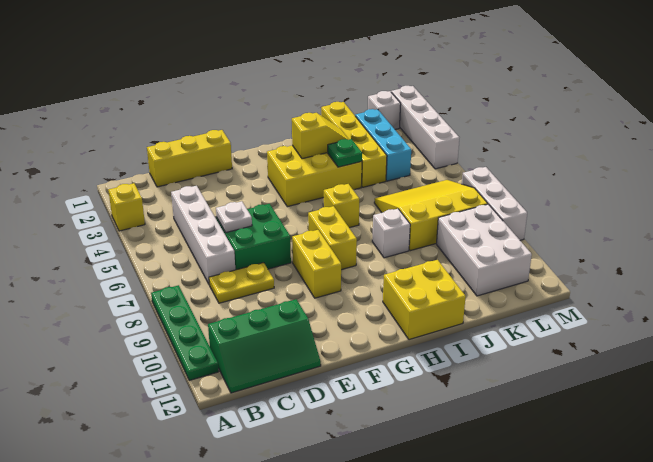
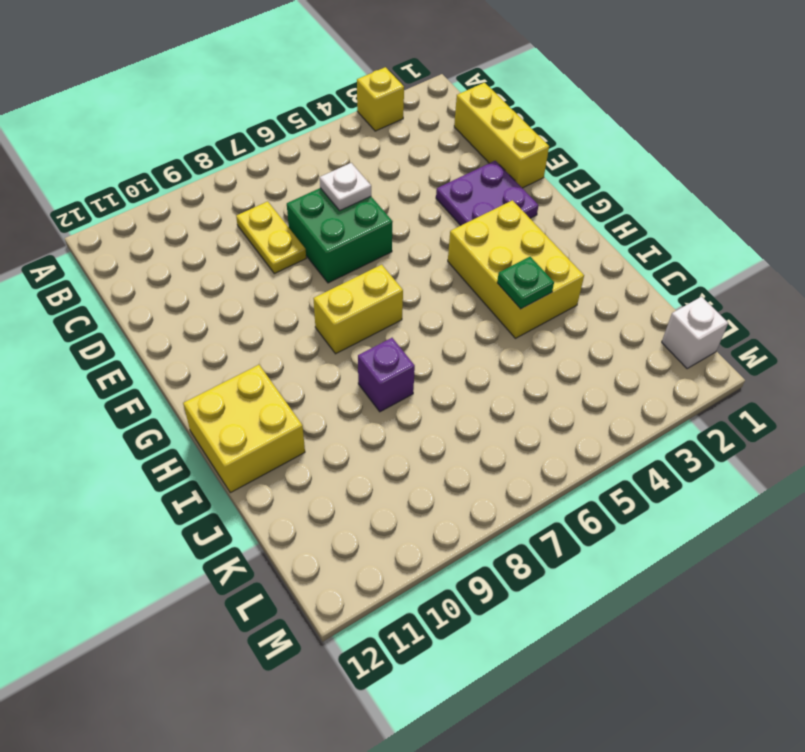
purple 2x2 plate [436,161,539,225] -> none
purple 1x1 brick [358,338,415,412] -> white 1x1 brick [372,209,410,258]
none -> green 1x4 plate [151,285,219,380]
none -> green 2x3 slope [208,299,321,393]
none -> white 1x4 brick [171,186,235,285]

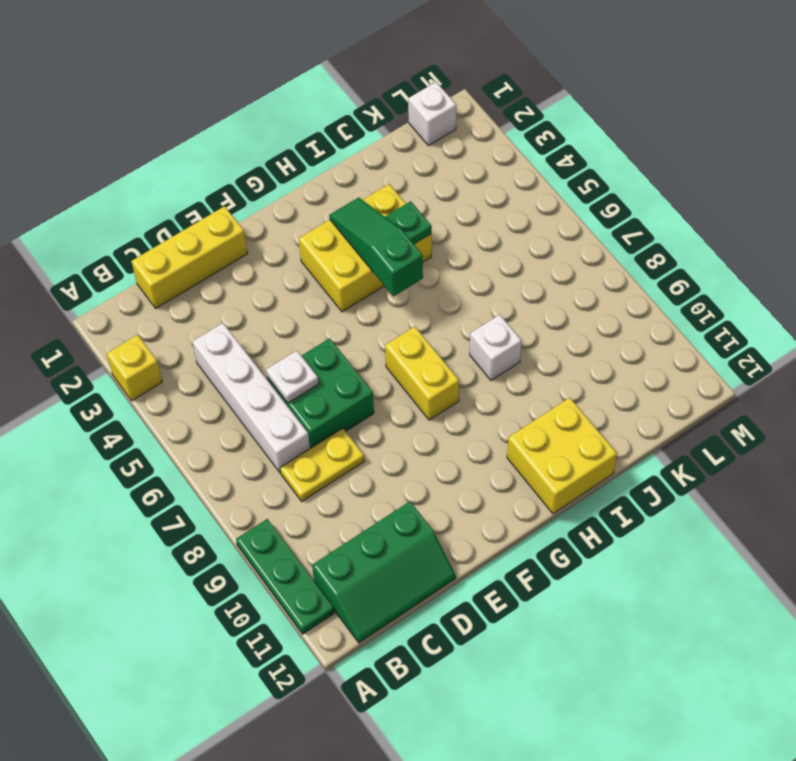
green 1x3 plate [236,519,334,634] -> green 1x4 plate [151,285,219,380]
green 1x3 slope [329,197,423,296] -> yellow 1x2 slope [292,113,349,159]
none -> yellow 1x2 brick [292,230,341,298]
none -> yellow 1x1 brick [324,184,359,228]
none -> yellow 1x4 brick [321,102,387,187]

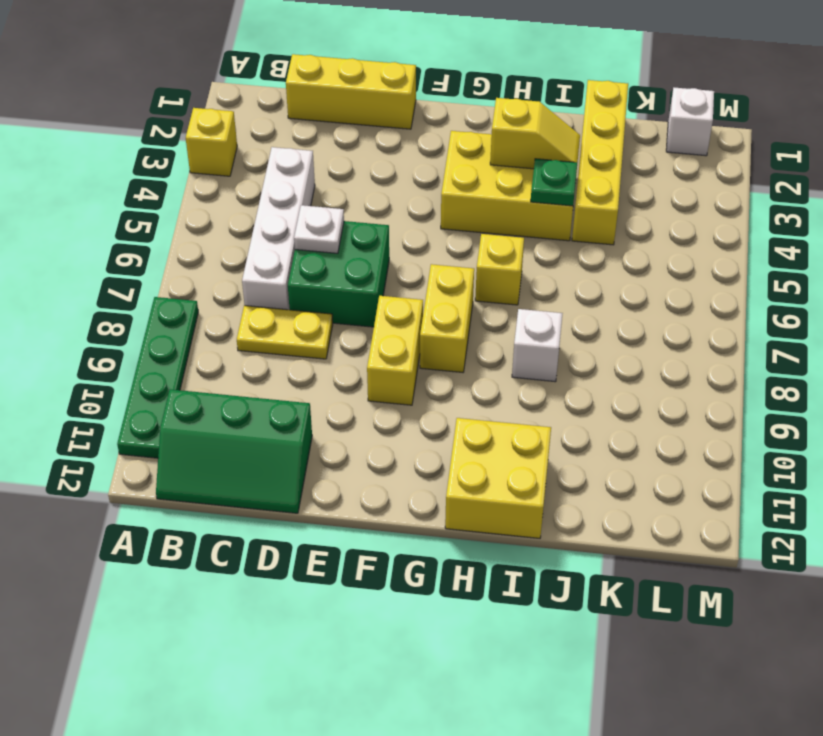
none -> yellow 3x3 slope [374,180,488,251]
none -> cyan 1x3 brick [355,109,411,181]
none -> white 2x3 brick [436,204,532,296]

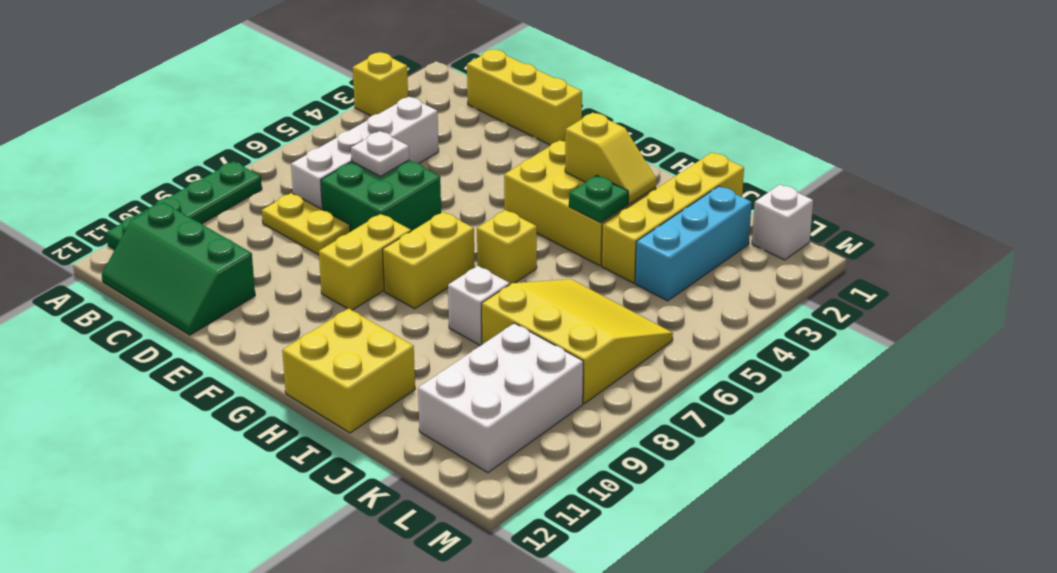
none -> white 1x4 brick [391,86,459,169]
none -> white 1x3 brick [462,167,527,240]

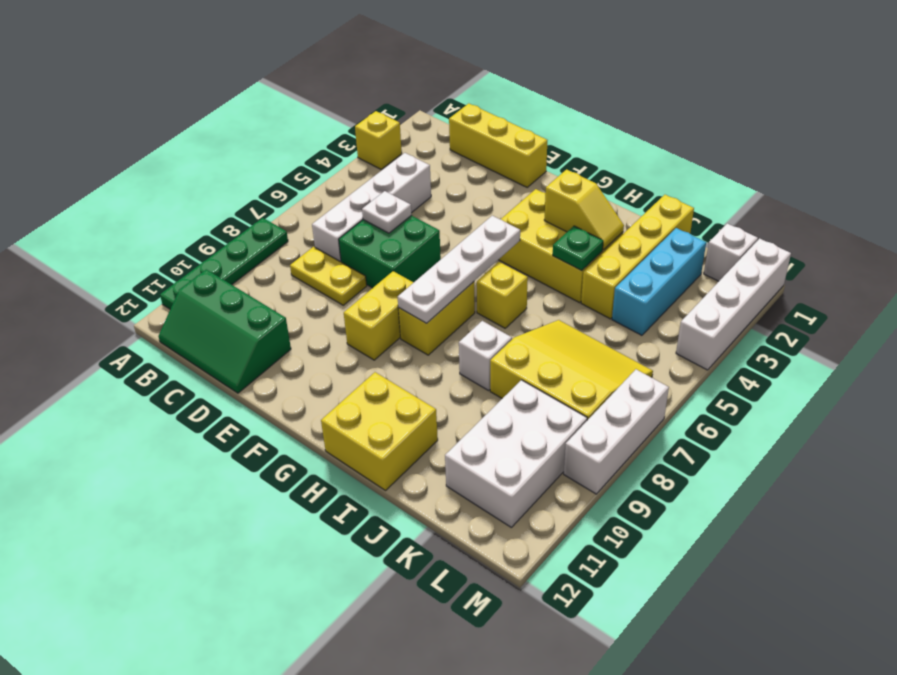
white 1x4 plate [398,216,520,323] -> none

